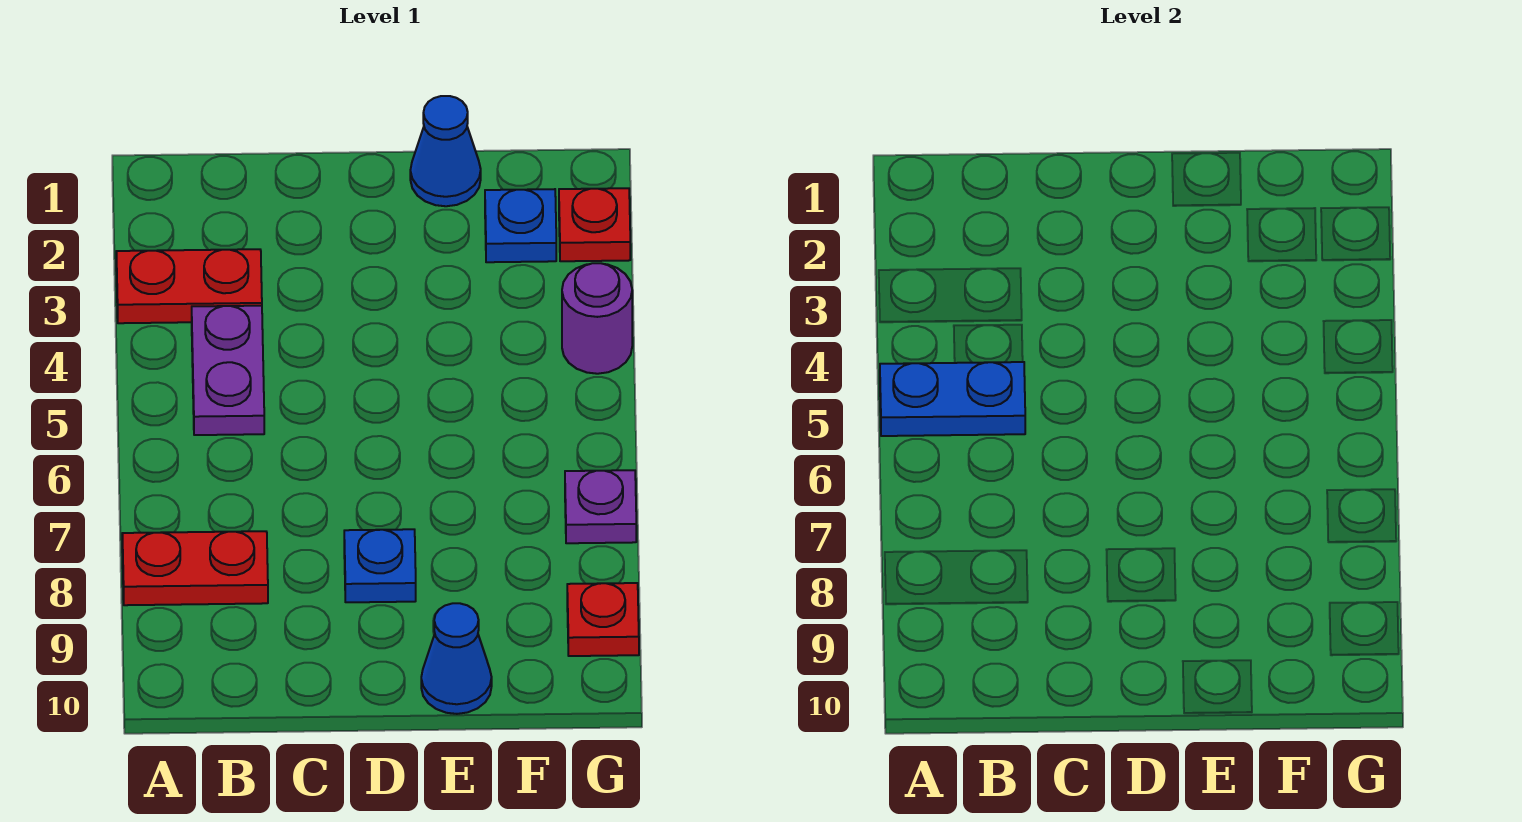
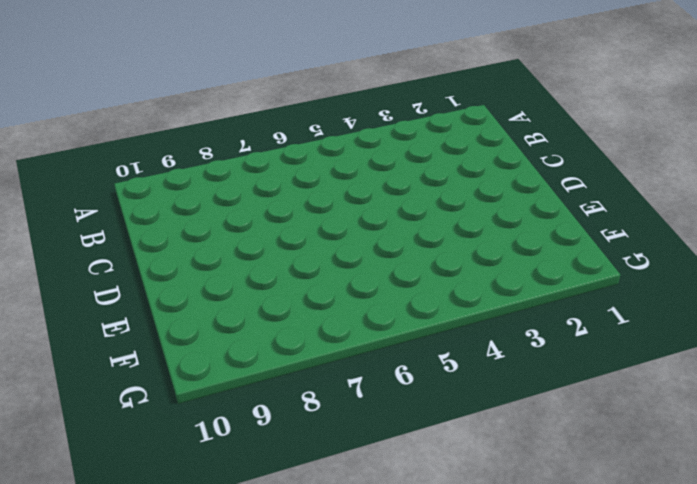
none -> red 1x2 plate [116,249,262,323]
none -> red 1x2 plate [122,531,268,605]
none -> purple 1x2 plate [192,306,264,435]

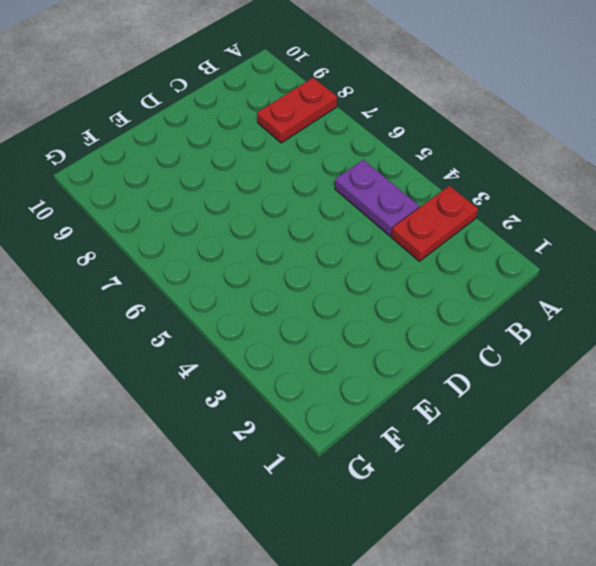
none -> blue 1x1 plate [344,529,416,602]
none -> blue 1x1 cone [410,96,481,206]
none -> blue 1x1 cone [421,603,492,714]

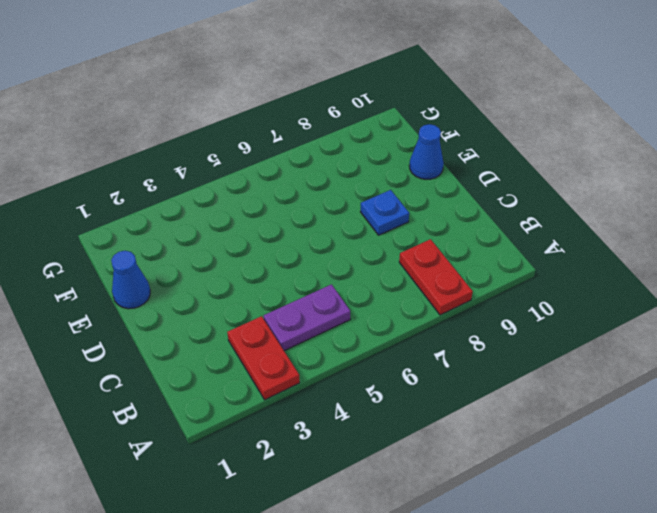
none -> blue 1x1 plate [485,189,556,262]
none -> red 1x1 plate [559,188,630,261]
none -> purple 1x1 round brick [562,263,632,374]

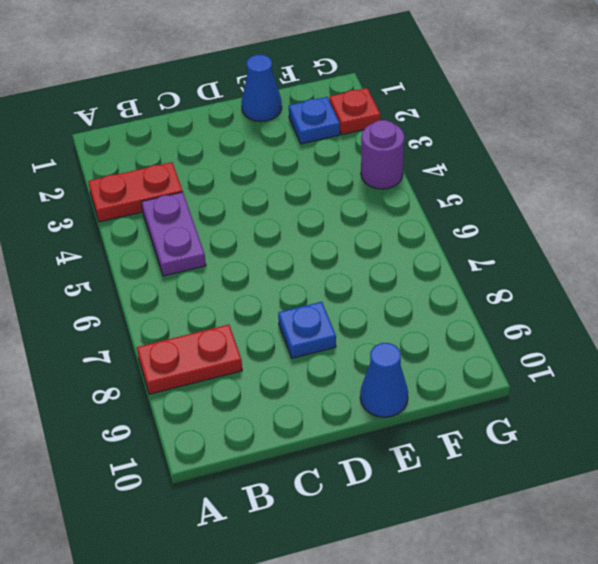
none -> purple 1x1 plate [565,470,636,543]
none -> red 1x1 plate [567,583,639,656]
none -> blue 1x2 plate [880,362,1025,436]

